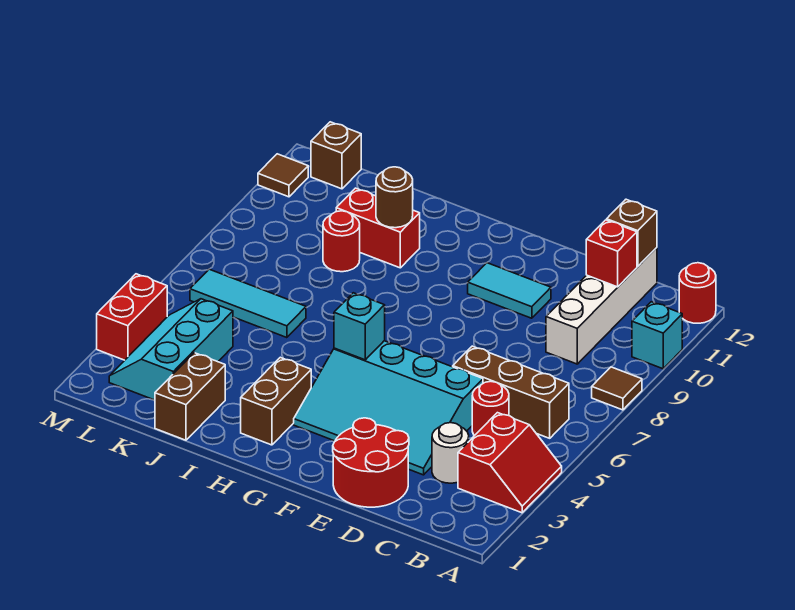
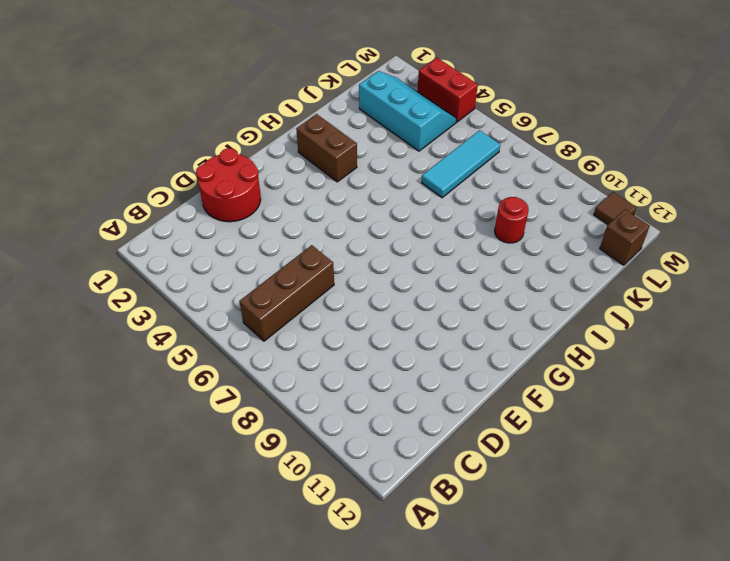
none -> red 2x2 slope [458,413,562,513]
none -> brown 1x1 tile [592,367,642,410]
none -> cyan 1x1 brick [632,302,682,369]

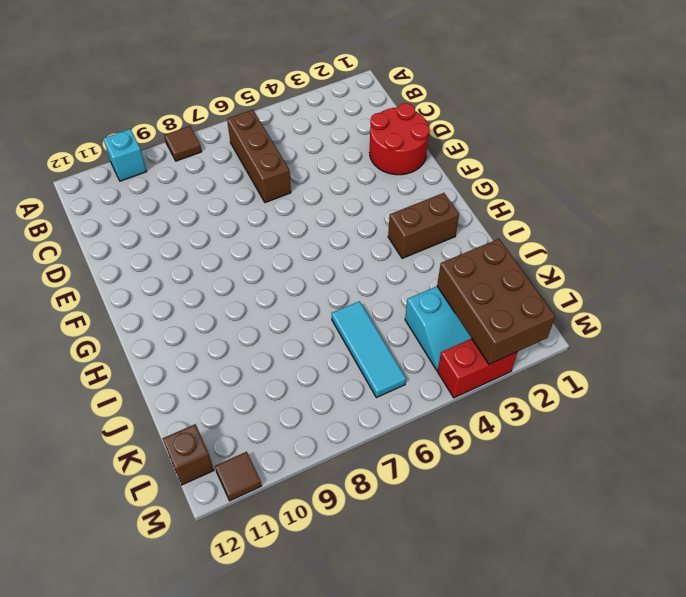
brown 2x3 brick [437,239,555,364] -> none
none -> red 2x2 slope [458,413,562,513]
none -> red 1x1 round brick [679,263,716,323]
none -> white 1x1 round brick [432,423,469,483]

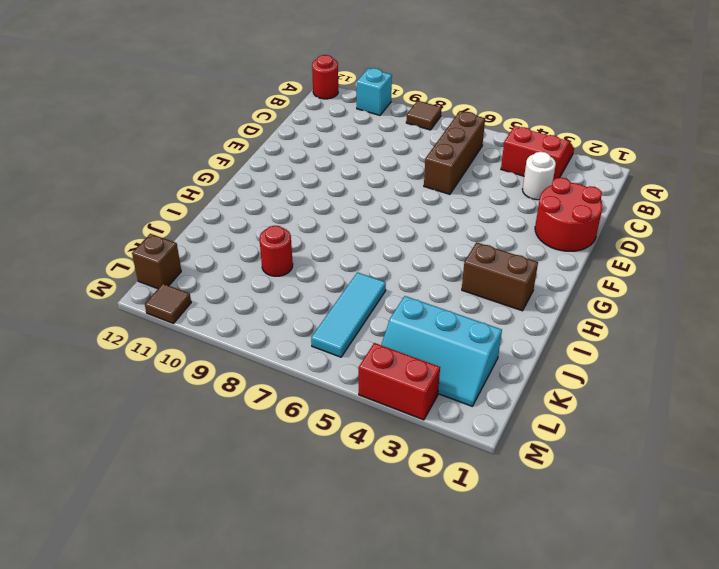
none -> red 1x1 round brick [472,382,509,436]
none -> white 1x4 brick [546,248,657,364]
none -> cyan 3x4 slope [294,341,483,475]

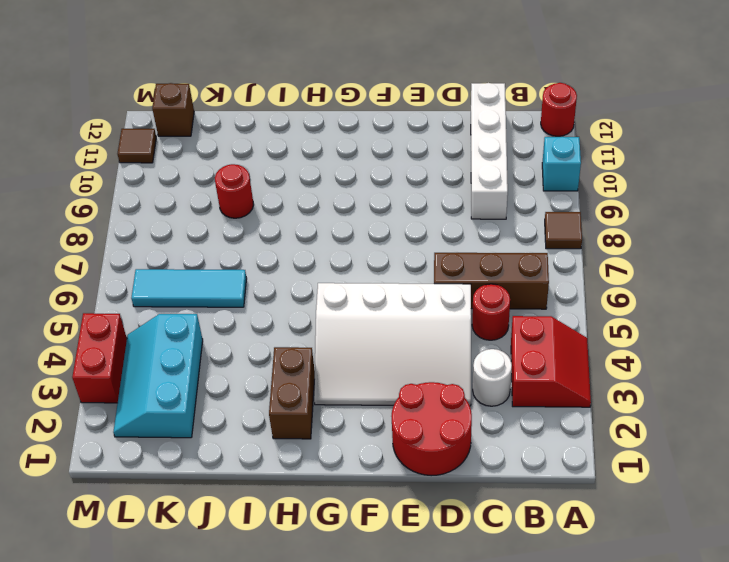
white 3x4 slope [314,283,471,406] -> cyan 3x4 slope [294,341,483,475]
none -> cyan 1x2 tile [468,263,551,318]
none -> red 1x2 brick [336,188,420,268]
none -> brown 1x2 brick [155,353,225,440]

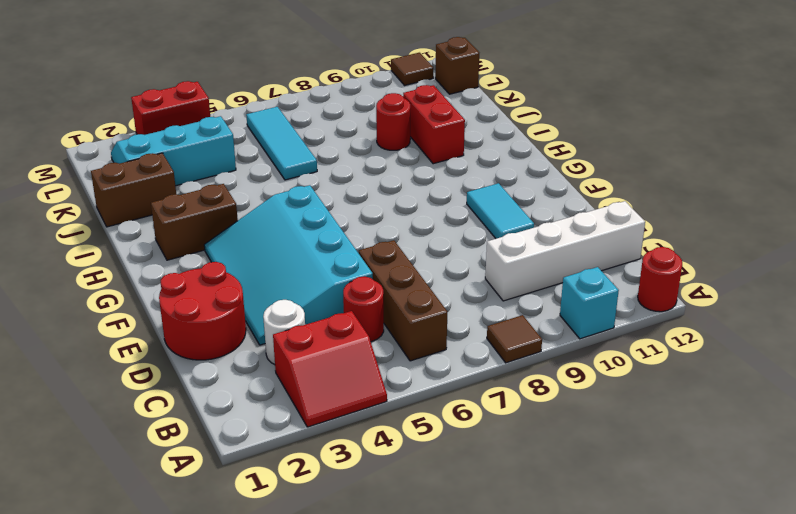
none -> red 1x1 brick [586,220,637,287]
none -> brown 1x1 brick [607,199,657,266]
none -> cyan 1x1 brick [334,293,385,360]

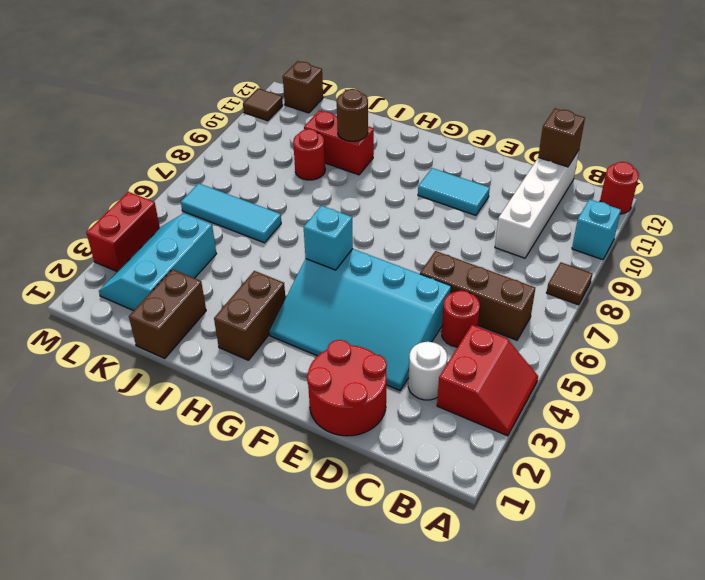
none -> red 1x1 brick [586,220,637,287]

